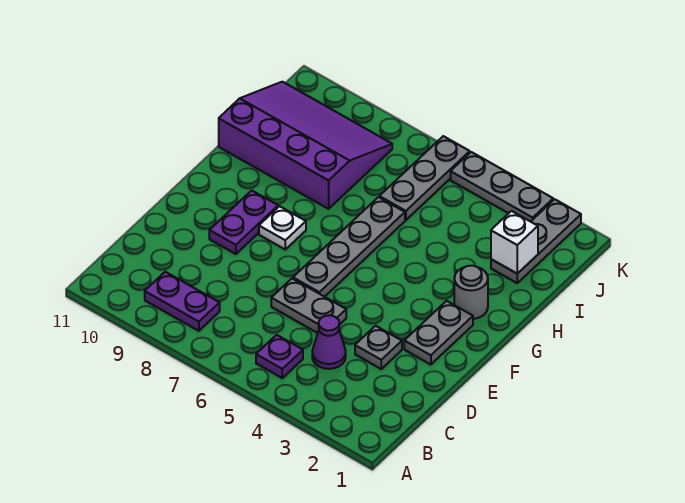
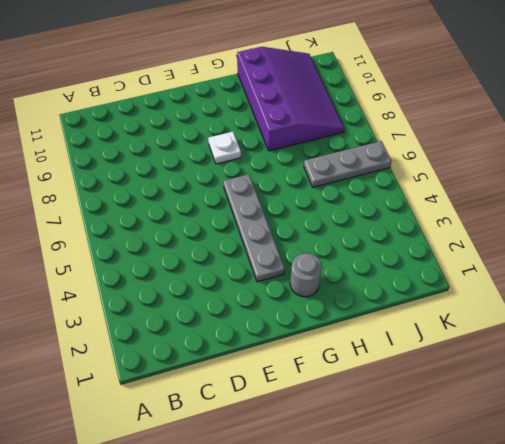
grey 1x4 plate [223,174,285,282] -> grey 1x4 plate turned to [293,197,405,297]
none -> purple 1x1 plate [256,335,303,378]
none -> purple 1x2 plate [145,272,220,331]
none -> purple 1x1 cone [312,315,346,369]

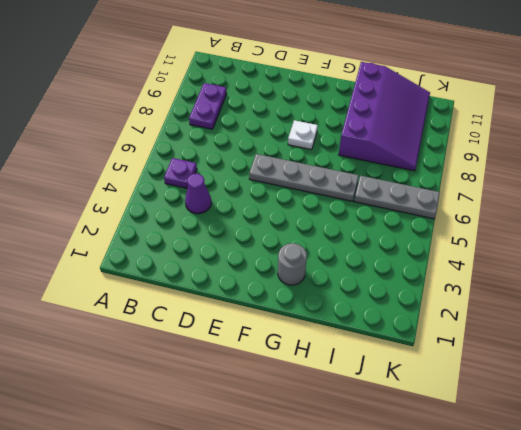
none -> grey 1x1 plate [355,326,402,369]
none -> grey 1x2 plate [271,279,346,333]
none -> grey 1x2 plate [404,301,473,365]

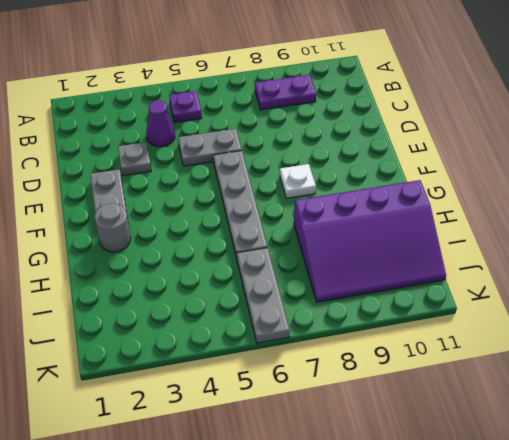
none -> purple 1x2 plate [209,190,278,254]
none -> grey 1x3 plate [491,199,581,283]
none -> grey 1x3 plate [451,152,553,222]

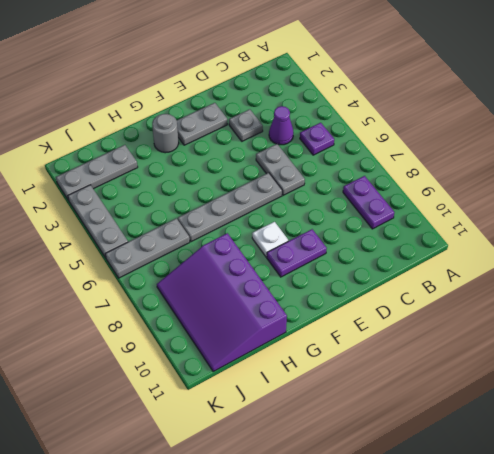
none -> white 1x1 brick [491,211,538,274]

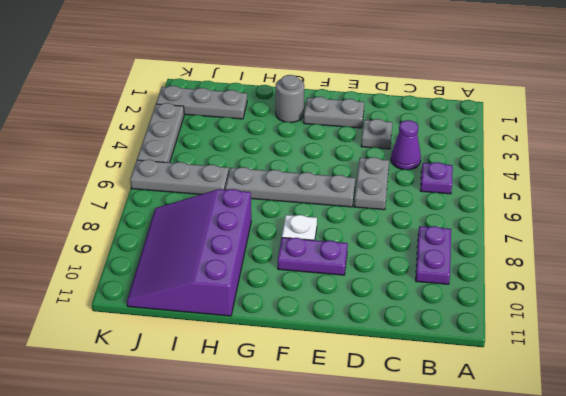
none -> white 1x1 brick [491,211,538,274]

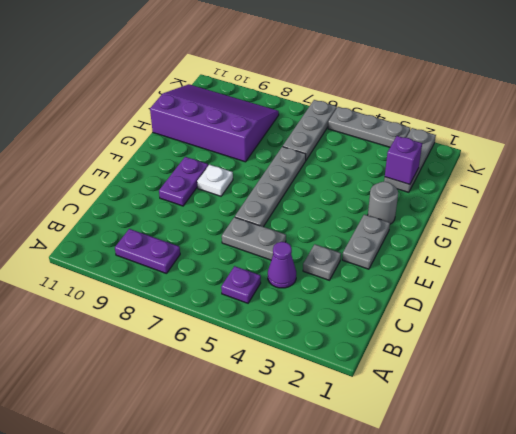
purple 1x1 brick [385,136,422,185] -> white 1x1 brick [491,211,538,274]

